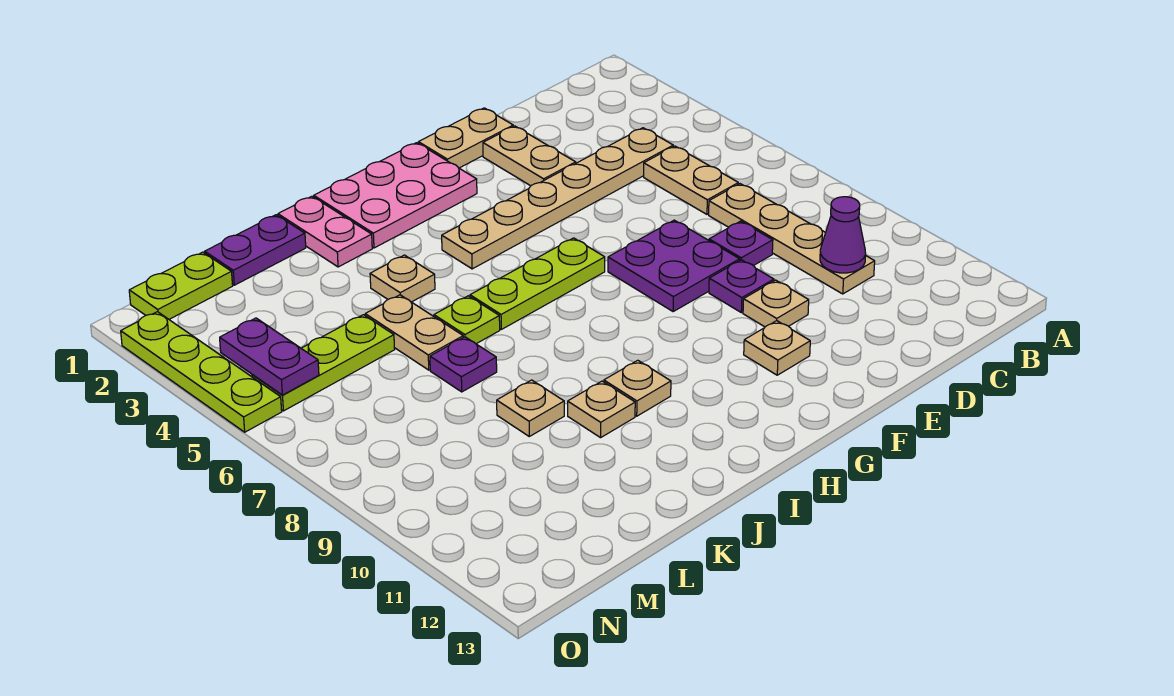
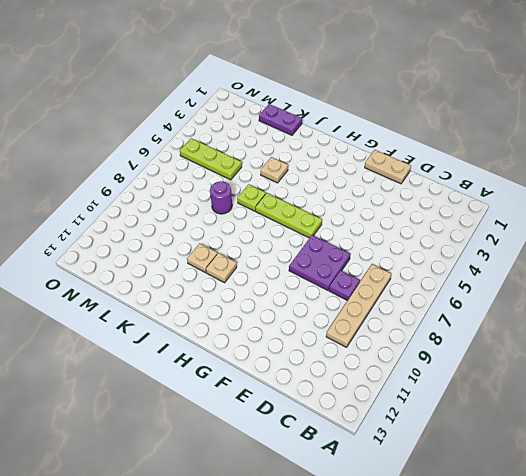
purple 1x1 round brick [210,181,232,214] -> purple 1x1 plate [430,337,497,392]
none -> tan 1x6 plate [442,128,673,269]
none -> tan 1x2 plate [644,146,738,214]
none -> tan 1x2 plate [483,126,576,186]

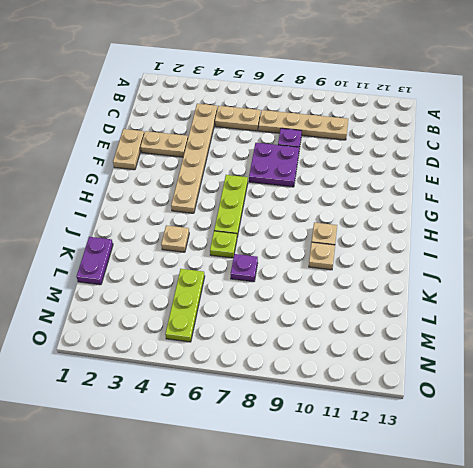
none -> purple 1x1 plate [709,260,774,313]
none -> tan 1x1 plate [743,280,809,327]
none -> tan 1x1 plate [744,321,810,375]

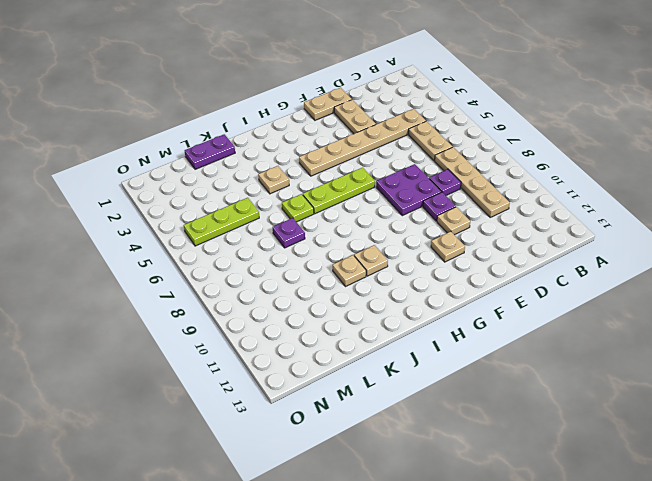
none -> pink 2x3 plate [314,143,477,248]
none -> pink 1x2 plate [278,196,372,267]
none -> tan 1x2 plate [365,295,463,370]

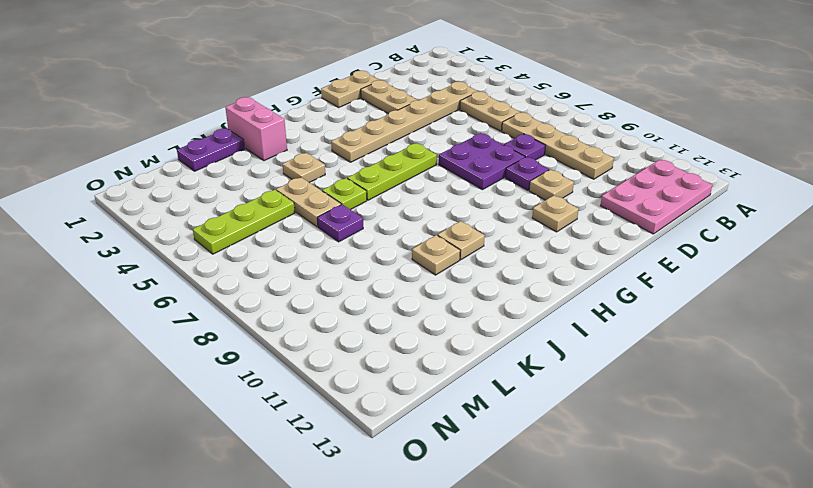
pink 2x3 plate [600,160,712,234] -> pink 2x3 plate moved to [314,143,477,248]
pink 1x2 brick [225,97,287,161] -> pink 1x2 plate [278,196,372,267]
none -> tan 1x1 plate [497,380,564,436]
none -> lime 1x2 plate [129,252,233,319]
none -> lime 1x4 plate [121,312,282,432]

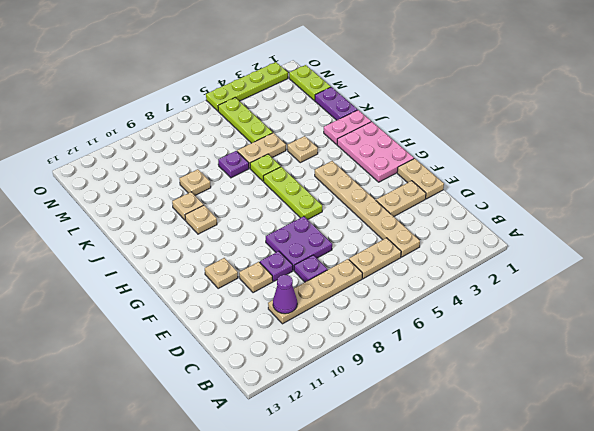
none -> purple 1x2 plate [220,318,319,395]

